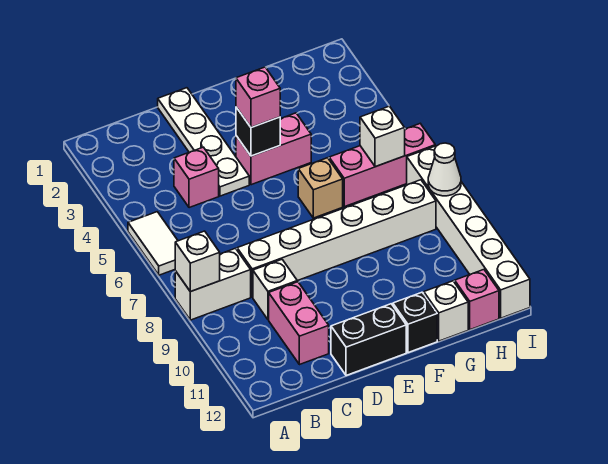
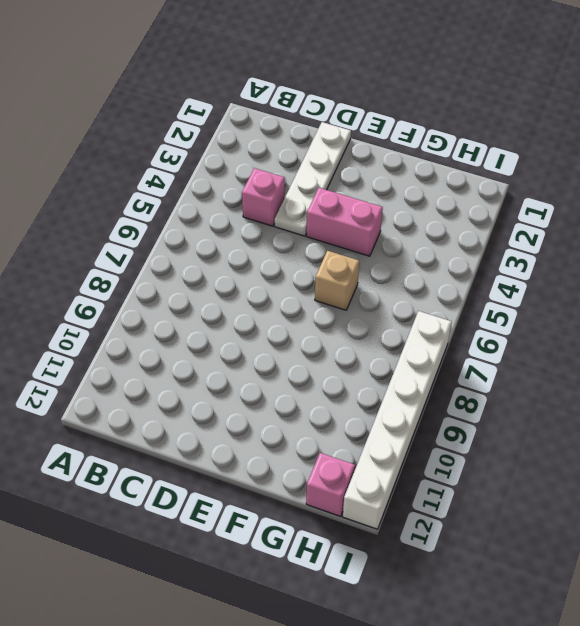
none -> white 1x2 tile [128,212,178,275]
none -> white 1x2 brick [175,248,251,320]
none -> white 1x6 brick [237,180,436,297]

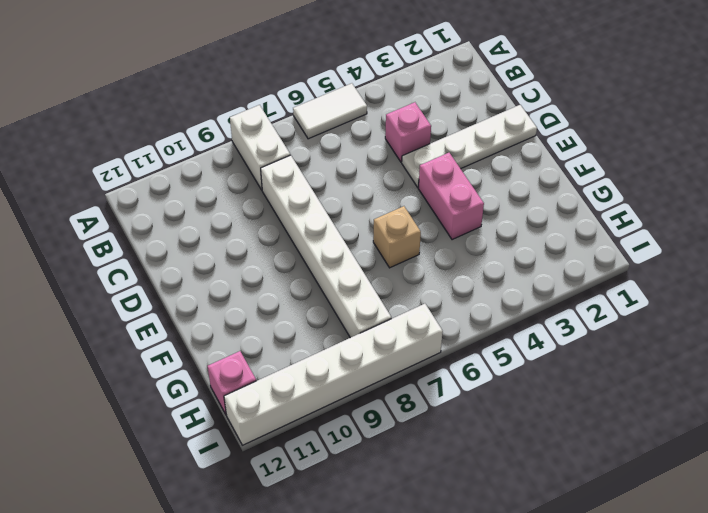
none -> white 1x1 brick [253,260,297,320]
none -> pink 1x2 brick [269,282,329,365]
none -> black 1x2 brick [331,304,406,375]

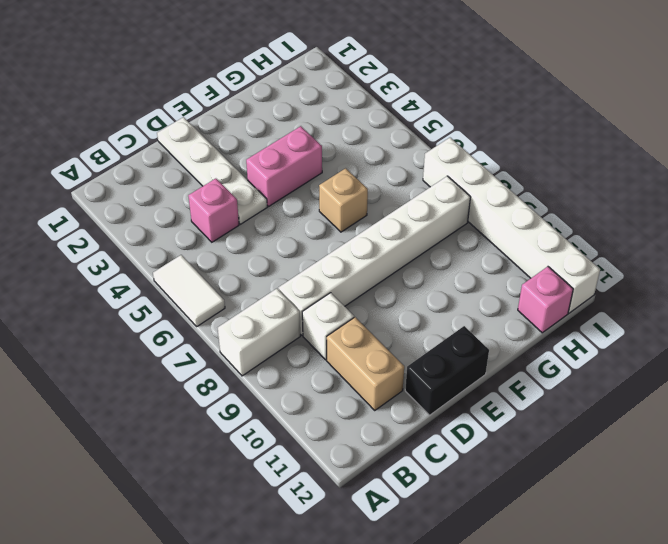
tan 1x2 brick [327,317,404,410] -> pink 1x2 brick [269,282,329,365]
none -> black 1x1 brick [393,292,437,353]
none -> pink 1x3 brick [329,124,435,207]
none -> white 1x1 brick [424,281,468,341]

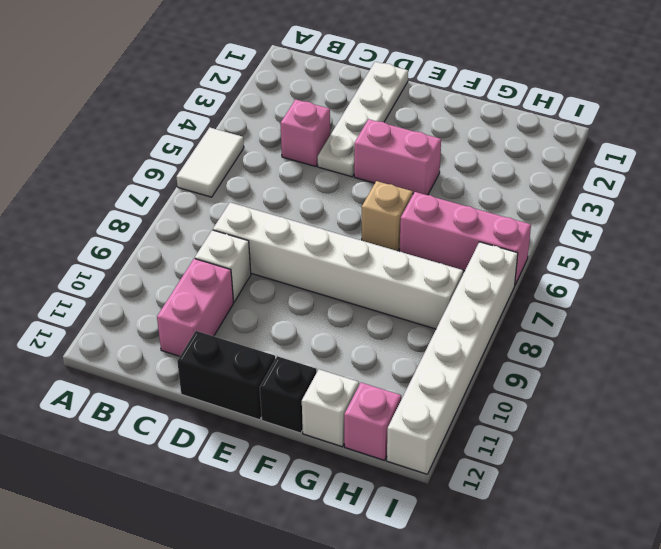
none -> white 1x2 brick [175,248,251,320]
none -> white 1x1 brick [175,231,220,292]
none -> black 1x1 brick [236,107,280,156]

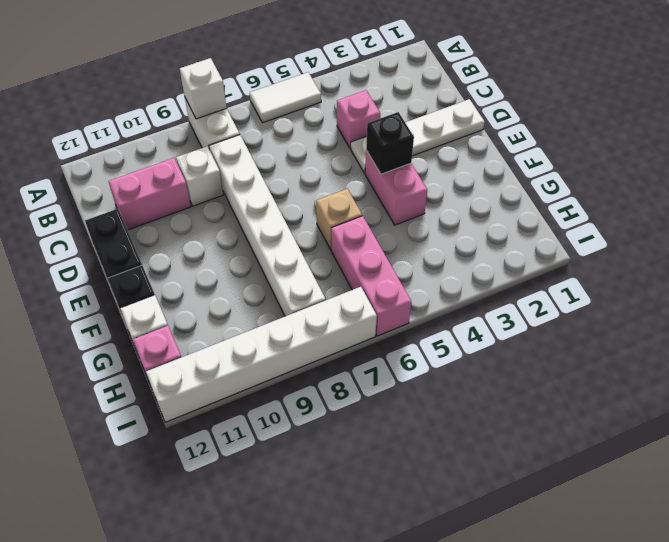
none -> white 1x1 brick [360,106,405,167]
none -> white 1x1 cone [428,143,461,196]
none -> pink 1x1 brick [236,67,280,127]

